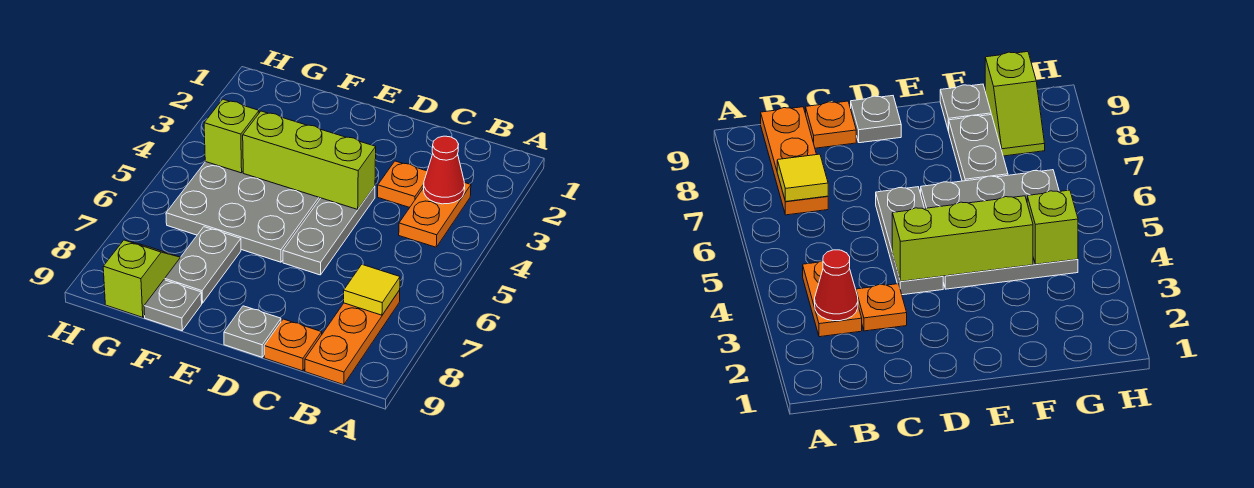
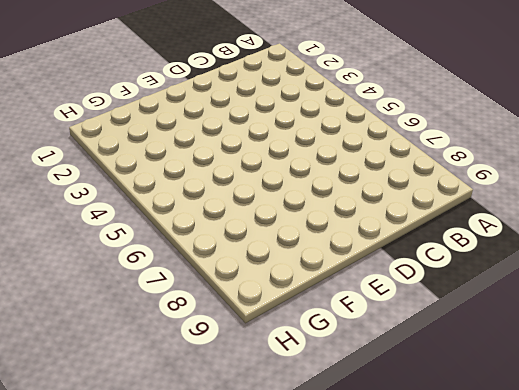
none -> orange 1x2 plate [399,183,471,247]
none -> orange 1x3 plate [305,290,400,385]
none -> orange 1x1 plate [378,161,427,207]

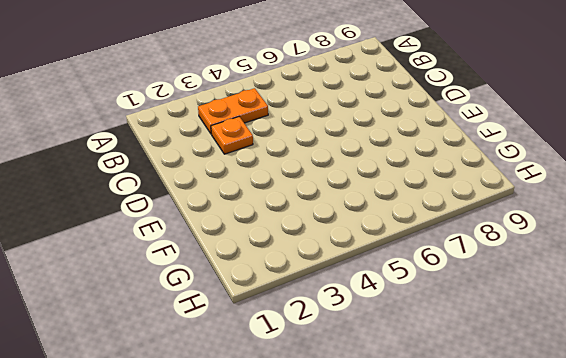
none -> orange 1x3 plate [305,290,400,385]
none -> orange 1x1 plate [264,319,322,371]
none -> grey 1x3 plate [283,186,375,275]

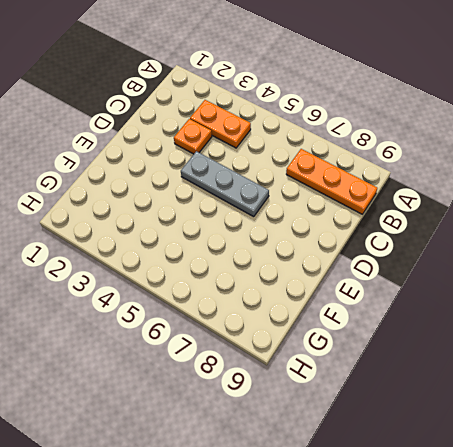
none -> orange 1x1 plate [264,319,322,371]
none -> grey 1x1 plate [224,306,281,357]
none -> grey 3x3 plate [166,162,320,262]

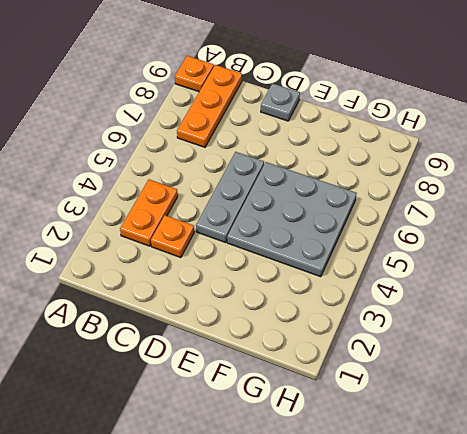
orange 1x1 plate [175,56,214,92] -> orange 1x1 plate moved to [264,319,322,371]
none -> grey 1x2 plate [165,227,241,303]
none -> grey 1x1 plate [144,280,202,331]
none -> lime 1x2 slope [103,240,180,317]

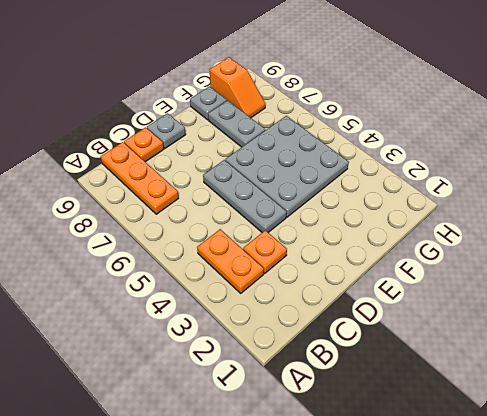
orange 1x2 slope [210,57,266,118] -> lime 1x2 slope [103,240,180,317]
none -> red 1x1 cone [424,136,465,204]
none -> yellow 1x1 tile [344,264,400,315]
none -> lime 1x3 brick [243,111,376,209]

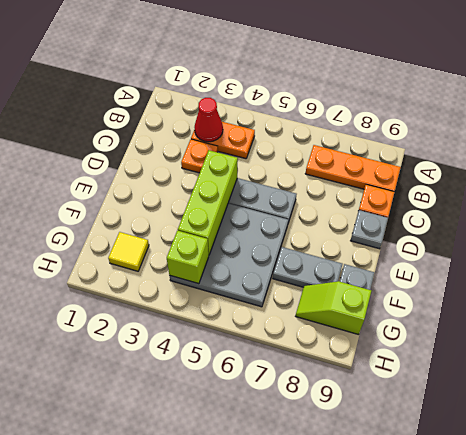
yellow 1x1 tile [108,232,149,271] -> yellow 1x1 tile moved to [344,264,400,315]

